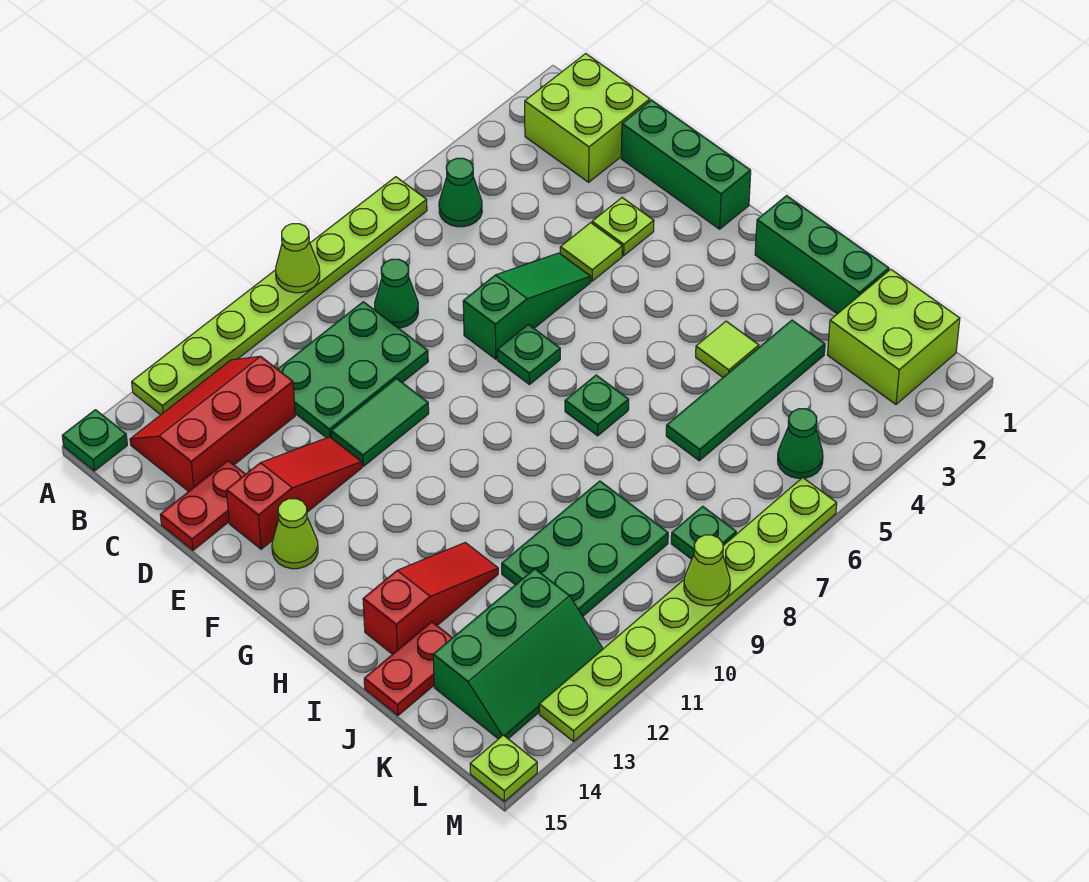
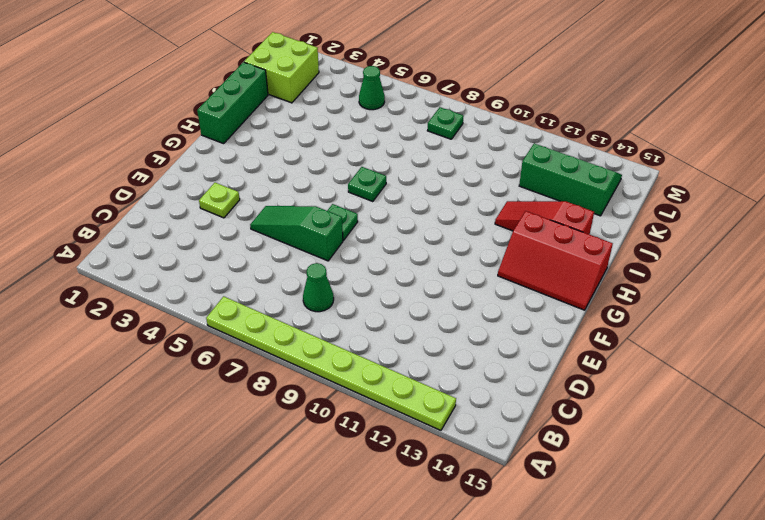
red 2x3 slope [498,211,613,310] -> red 2x3 slope moved to [130,356,295,491]
none -> green 1x1 plate [62,410,127,471]
none -> lime 2x2 brick [525,54,650,182]
none -> green 1x1 cone [439,158,482,227]
none -> green 2x3 plate [278,302,428,438]

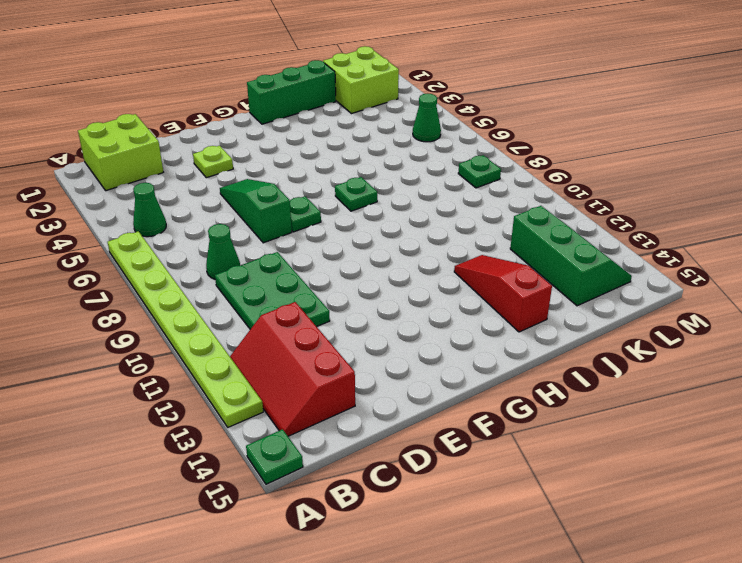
none -> green 1x3 brick [621,100,751,229]
none -> red 1x2 plate [160,461,245,550]
none -> lime 1x1 tile [560,223,622,281]
none -> green 1x2 tile [331,378,429,466]

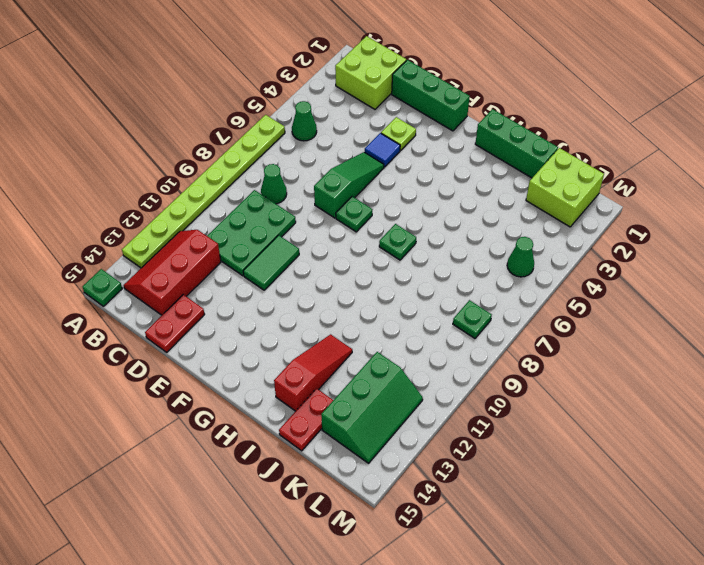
blue 1x1 tile [365,133,400,167] -> lime 1x1 tile [560,223,622,281]
none -> red 1x3 slope [226,437,362,549]
none -> lime 1x1 cone [272,499,318,569]
none -> lime 1x1 tile [696,321,759,377]
none -> green 1x4 tile [666,320,825,461]

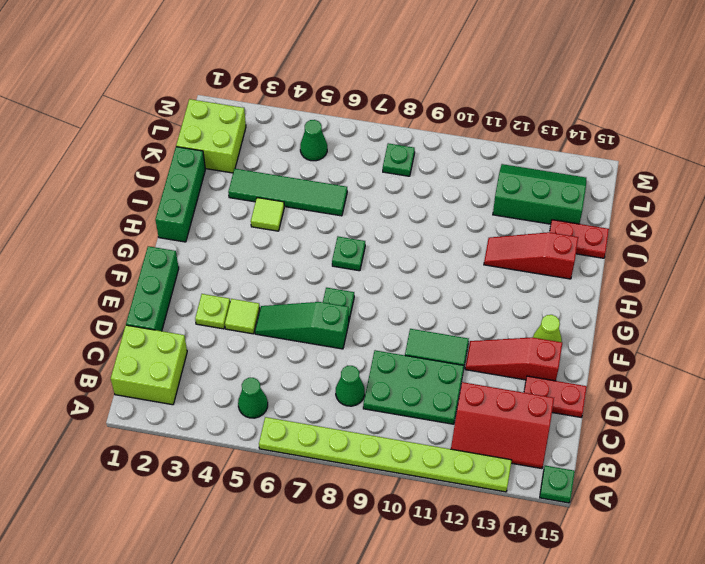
none -> green 2x3 plate [502,481,668,616]
none -> lime 1x8 plate [539,478,837,741]
none -> lime 1x1 plate [470,735,537,801]
none -> lime 1x1 cone [276,224,320,293]

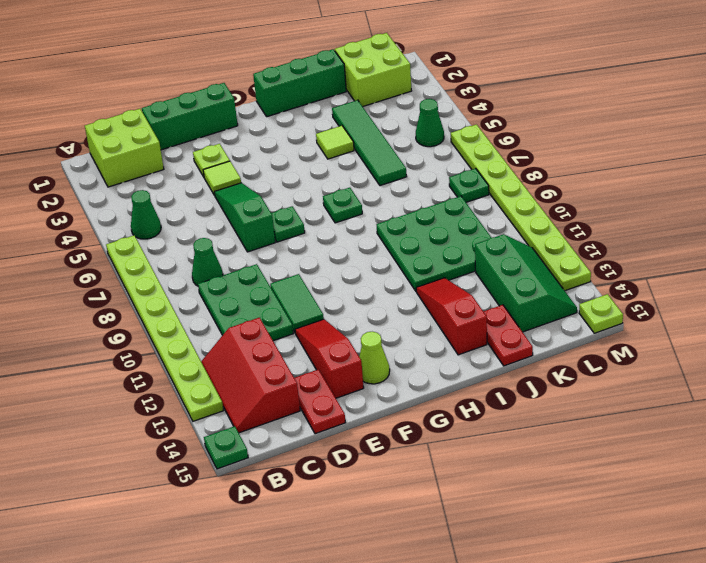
green 3x3 plate [377,196,491,291] -> green 2x3 plate [502,481,668,616]
none -> lime 1x1 cone [276,224,320,293]
none -> lime 1x1 cone [684,535,730,606]

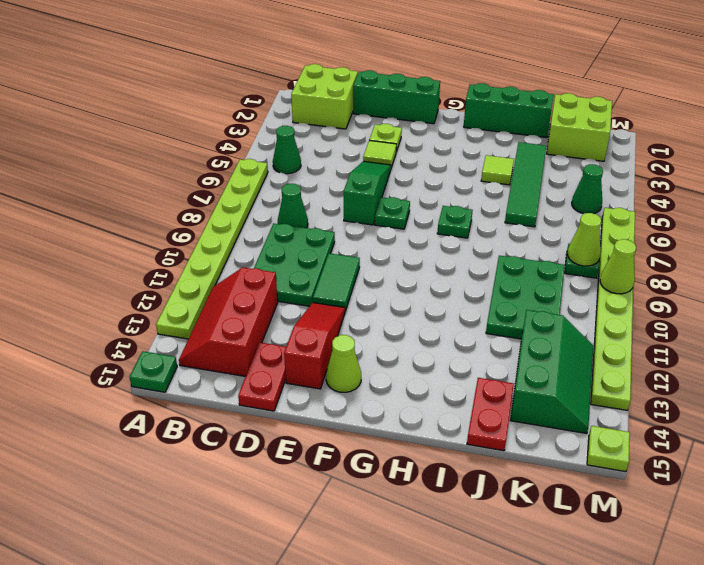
lime 1x1 cone [568,213,602,266] -> lime 1x1 cone moved to [276,224,320,293]
none -> red 1x3 slope [363,542,498,654]

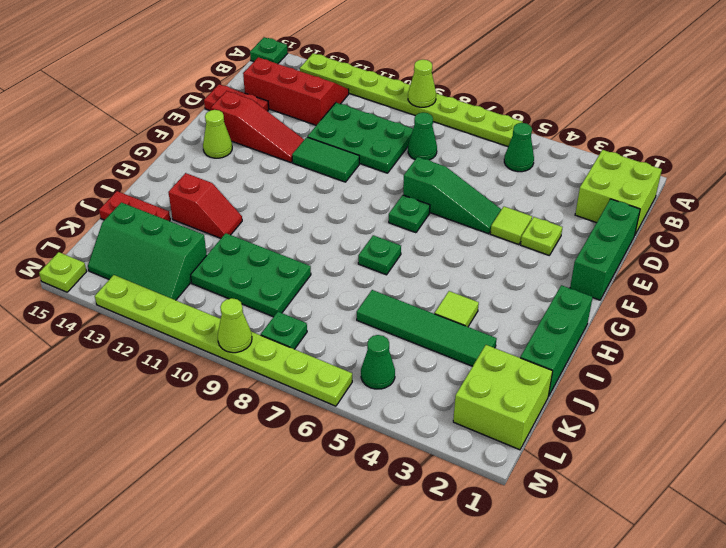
red 1x2 slope [168,173,242,238] -> red 1x3 slope [363,542,498,654]

